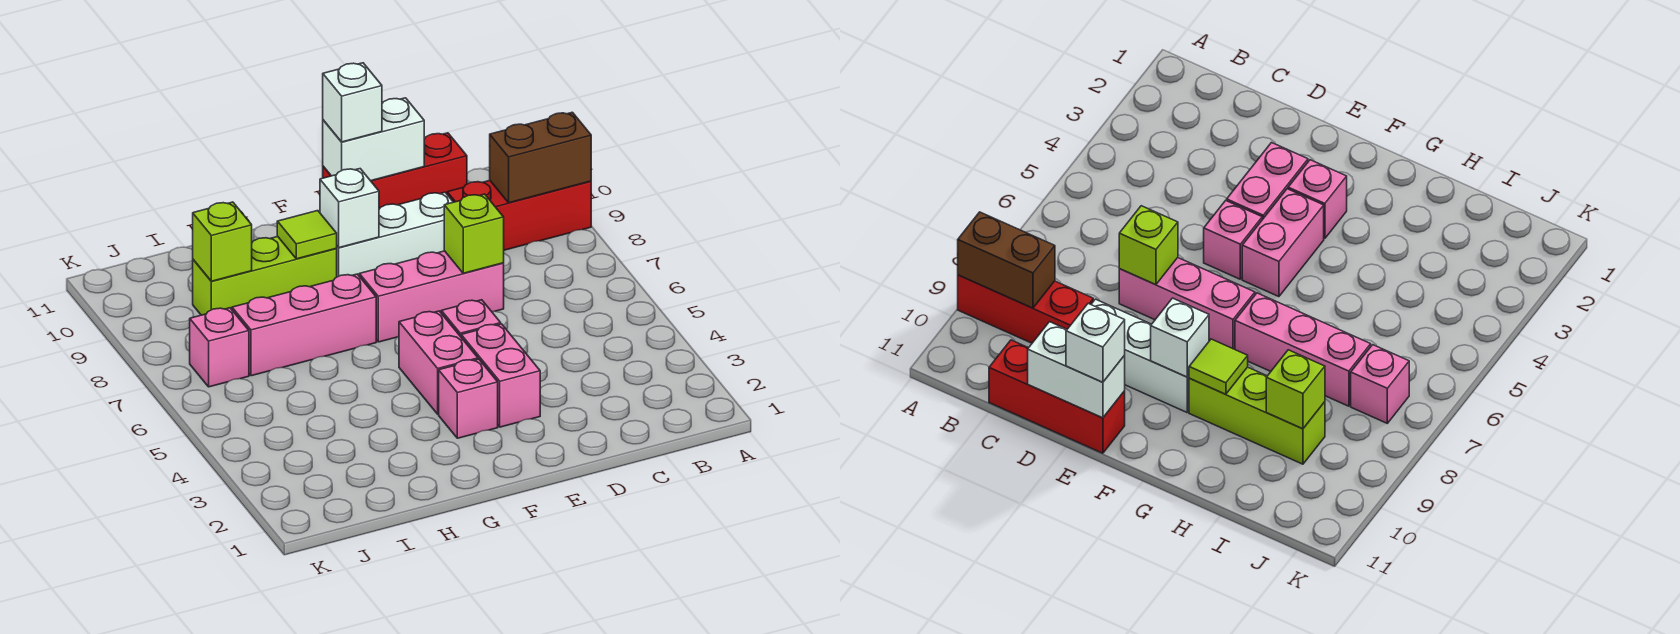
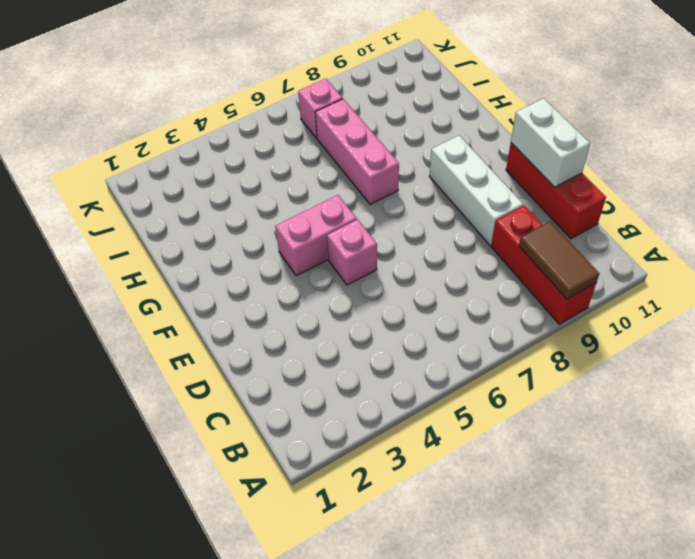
brown 1x2 tile [519,221,599,299] -> brown 1x2 brick [490,112,591,203]
none -> pink 1x3 brick [359,251,504,342]
none -> pink 1x2 brick [461,324,540,427]
none -> pink 1x1 brick [439,359,498,438]

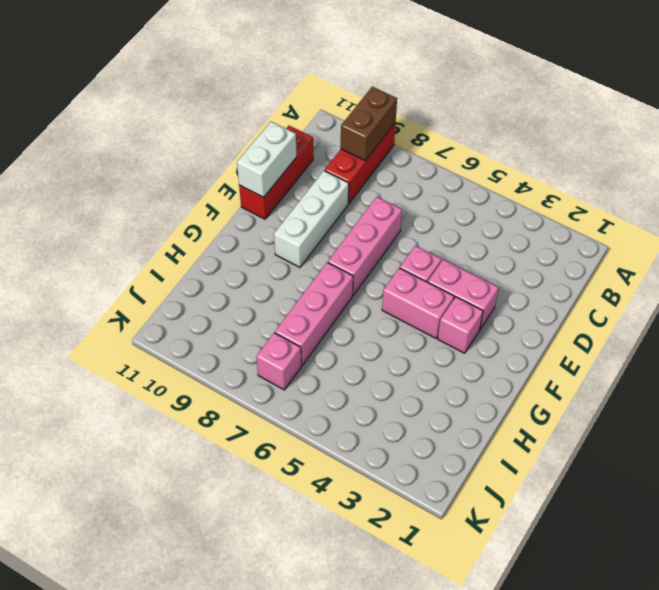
none -> lime 1x3 brick [193,237,337,315]
none -> lime 1x1 brick [444,194,504,273]
none -> white 1x1 brick [320,169,379,248]

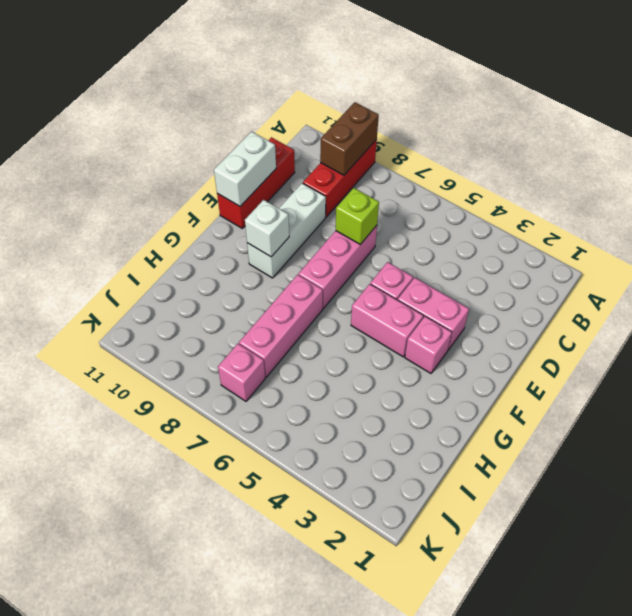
none -> lime 1x3 brick [193,237,337,315]
none -> lime 1x1 tile [277,211,337,259]
none -> lime 1x1 brick [193,202,252,281]

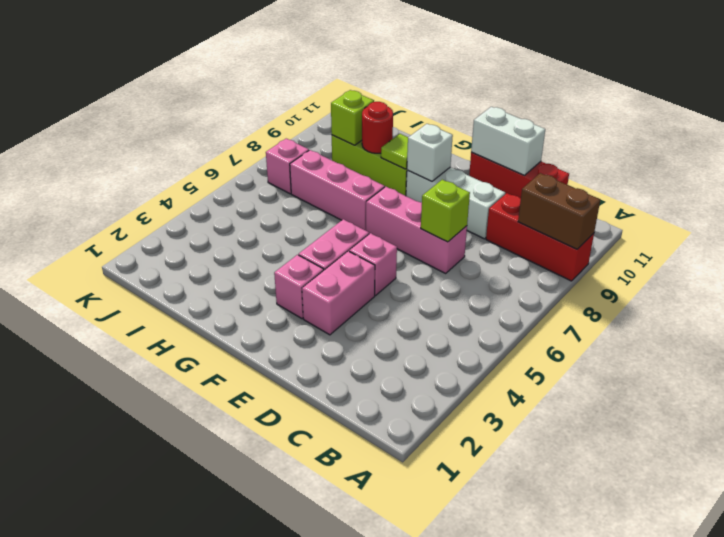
red 1x1 round brick [362,102,393,153] -> none
none -> white 1x1 brick [323,63,382,142]

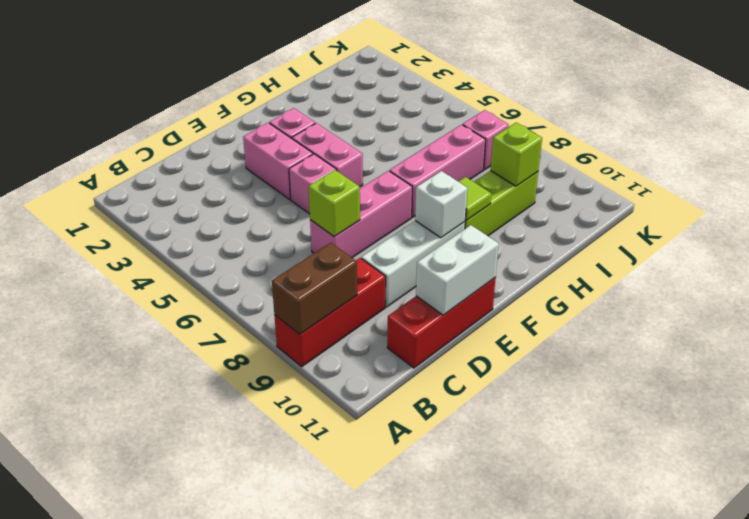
none -> white 1x1 brick [323,63,382,142]

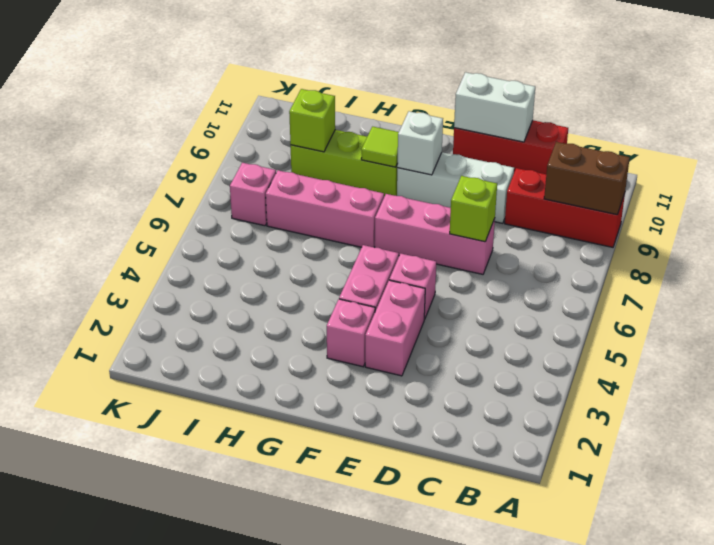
none -> white 1x1 brick [323,63,382,142]

